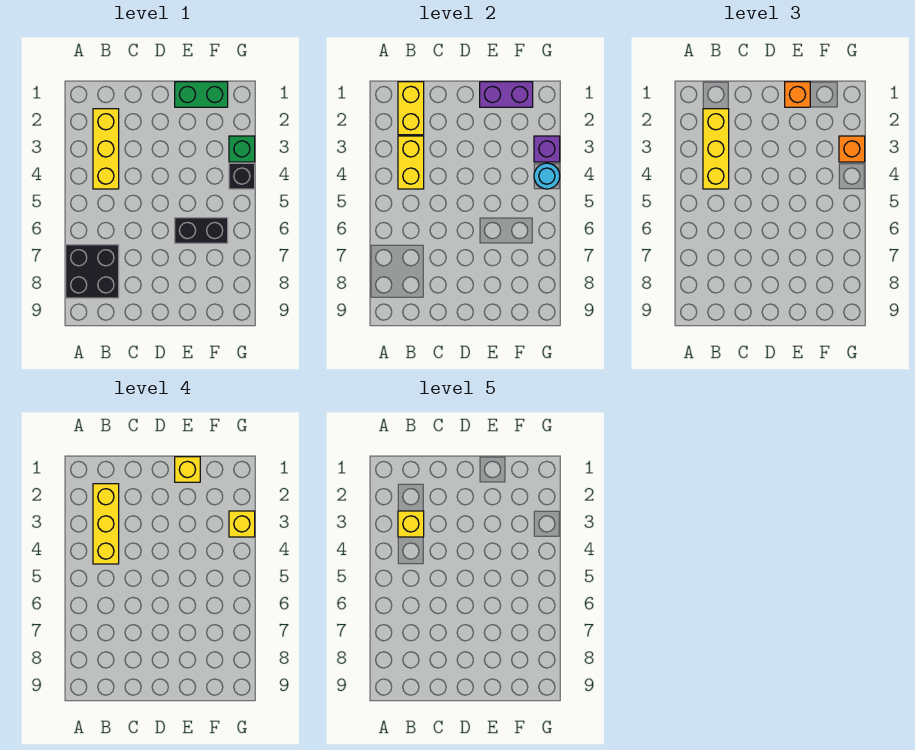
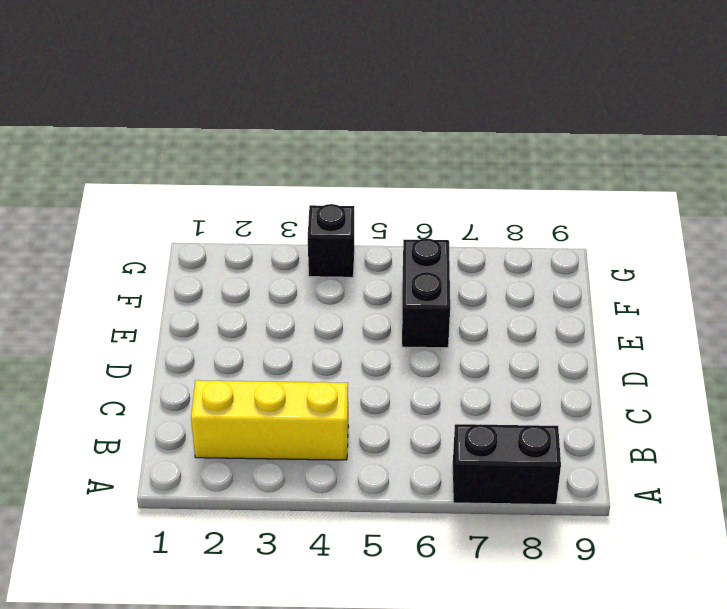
black 1x2 brick [453,424,561,505] -> black 2x2 brick [66,245,119,298]
none -> green 1x2 brick [175,82,228,107]
none -> green 1x1 brick [229,136,255,162]
none -> yellow 1x2 brick [398,82,424,135]

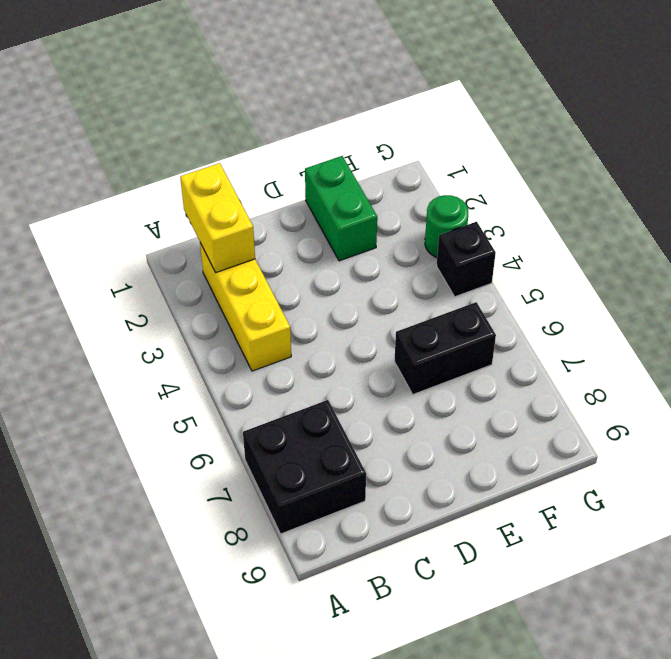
green 1x2 brick [305,156,377,261] -> green 1x2 brick turned to [175,82,228,107]
green 1x1 round brick [425,195,468,258] -> green 1x1 brick [229,136,255,162]
none -> yellow 1x2 brick [398,136,424,189]
none -> purple 1x2 brick [480,82,533,107]
none -> purple 1x1 brick [534,136,560,162]

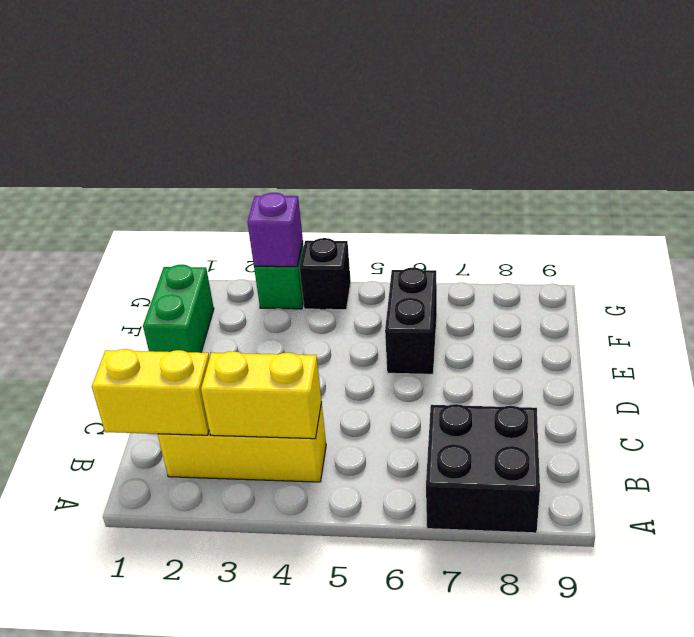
none -> purple 1x2 brick [480,82,533,107]
none -> cyan 1x1 round brick [534,163,560,189]
none -> yellow 1x3 brick [703,109,729,189]

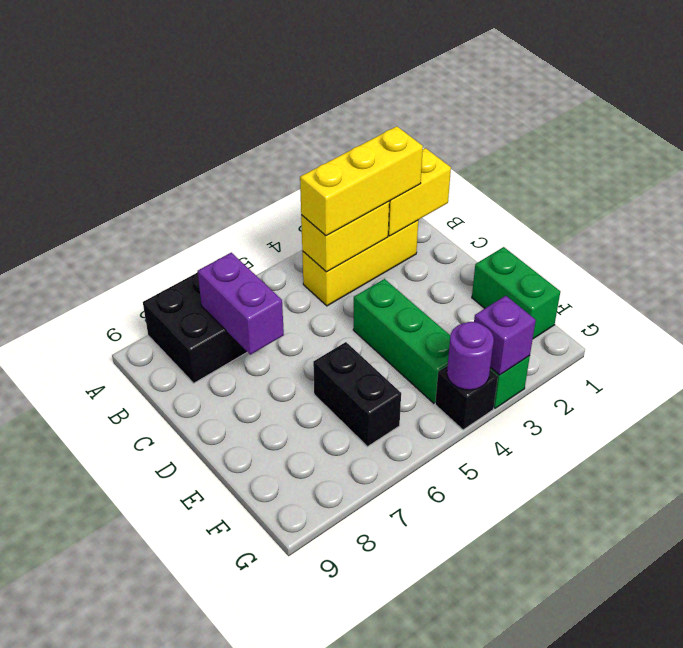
purple 1x2 brick [198,253,284,355] -> purple 1x2 brick moved to [480,82,533,107]
green 1x3 brick [353,279,450,403] -> none
purple 1x1 round brick [447,322,494,390] -> cyan 1x1 round brick [534,163,560,189]
none -> orange 1x1 brick [785,82,810,107]
none -> orange 1x1 brick [839,136,865,162]
none -> yellow 1x3 brick [93,484,119,564]

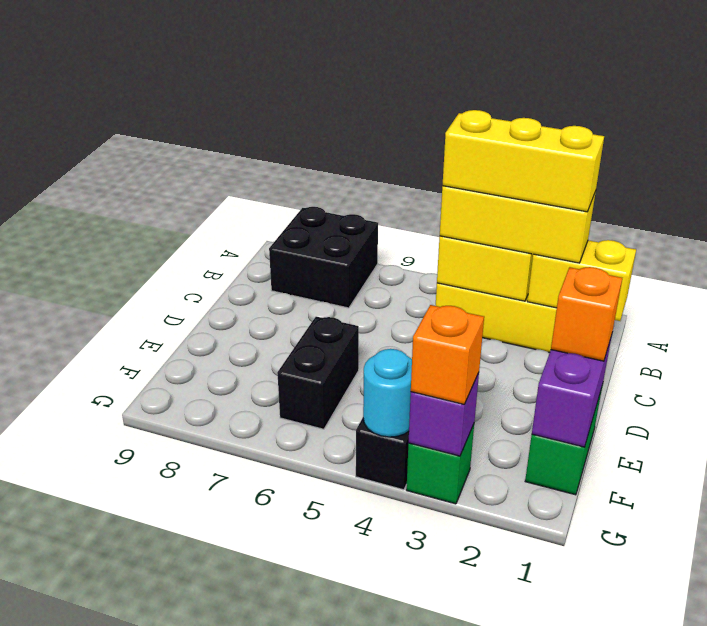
none -> yellow 1x1 brick [175,457,200,482]
none -> yellow 1x1 brick [229,511,255,537]
none -> yellow 1x1 brick [398,511,424,537]

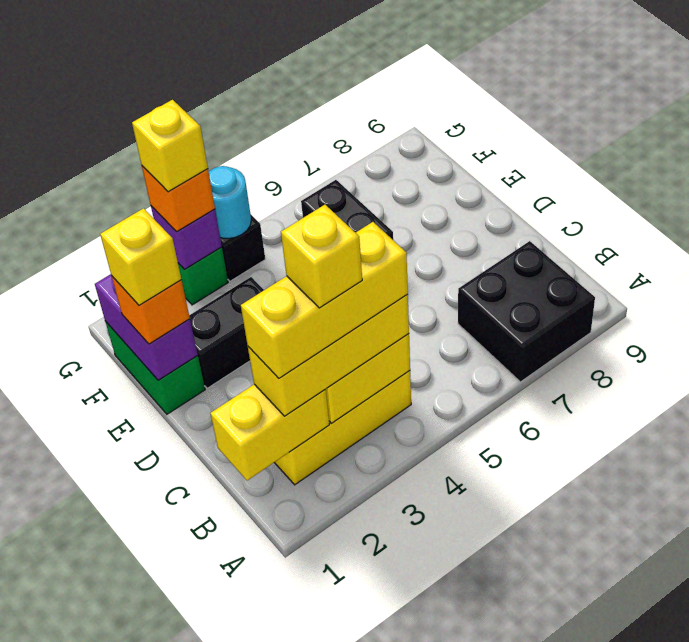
black 1x2 brick [189,277,264,388] -> none

